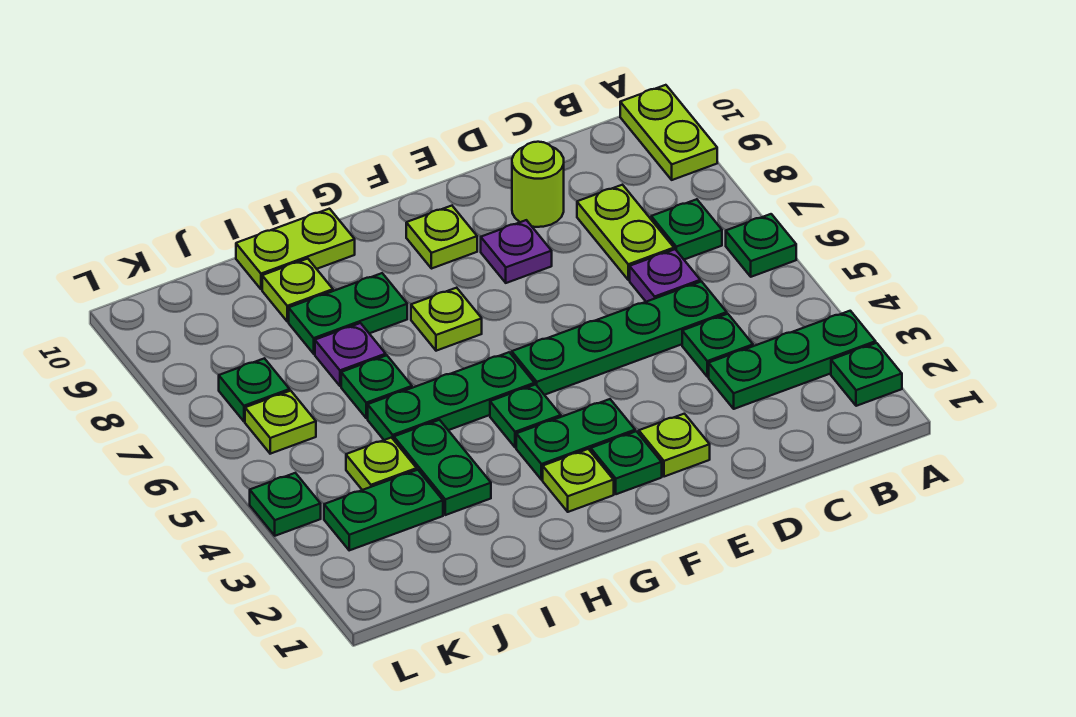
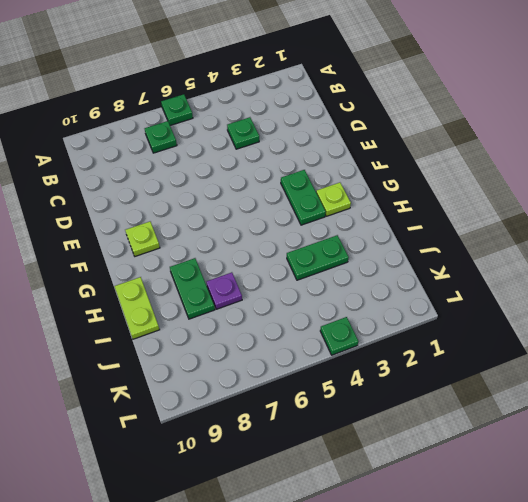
none -> green 1x1 plate [831,343,902,406]
none -> green 1x3 plate [709,311,876,409]
none -> lime 1x2 plate [620,85,717,180]
none -> green 1x4 plate [512,282,727,395]

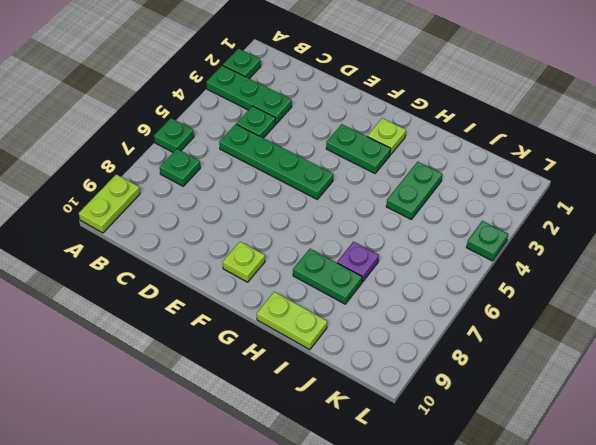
none -> purple 1x1 plate [630,249,700,302]
none -> lime 1x2 plate [577,185,674,280]
none -> lime 1x1 round brick [512,142,564,227]
none -> lime 1x1 plate [639,414,710,477]

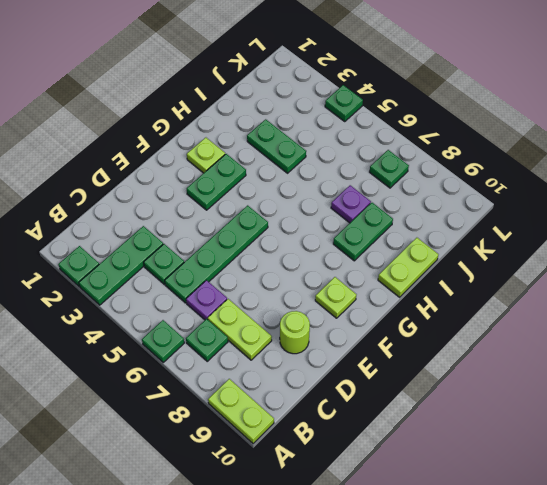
none -> lime 1x1 plate [639,414,710,477]
none -> purple 1x1 plate [481,220,552,283]
none -> green 1x1 plate [591,431,662,494]
none -> green 1x1 plate [490,384,561,448]

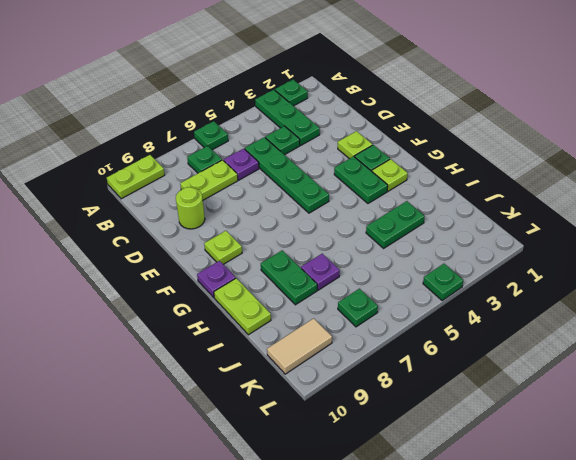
purple 1x1 plate [197,261,236,297] -> purple 1x1 plate moved to [481,220,552,283]
tan 1x2 tile [267,318,332,374] -> none
none -> green 1x1 plate [490,384,561,448]
none -> green 1x3 plate [368,352,534,440]
none -> lime 1x1 plate [411,288,482,351]
none -> green 1x1 plate [341,355,412,418]

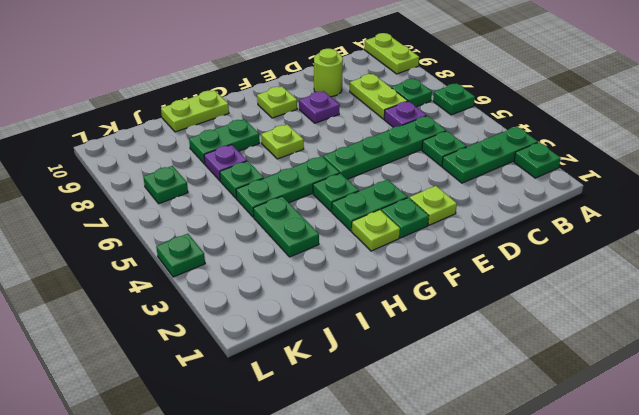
none -> lime 1x1 plate [262,259,333,322]
none -> green 1x2 plate [324,470,443,550]
none -> lime 1x1 plate [346,438,417,490]
none -> lime 1x1 plate [245,391,316,454]

